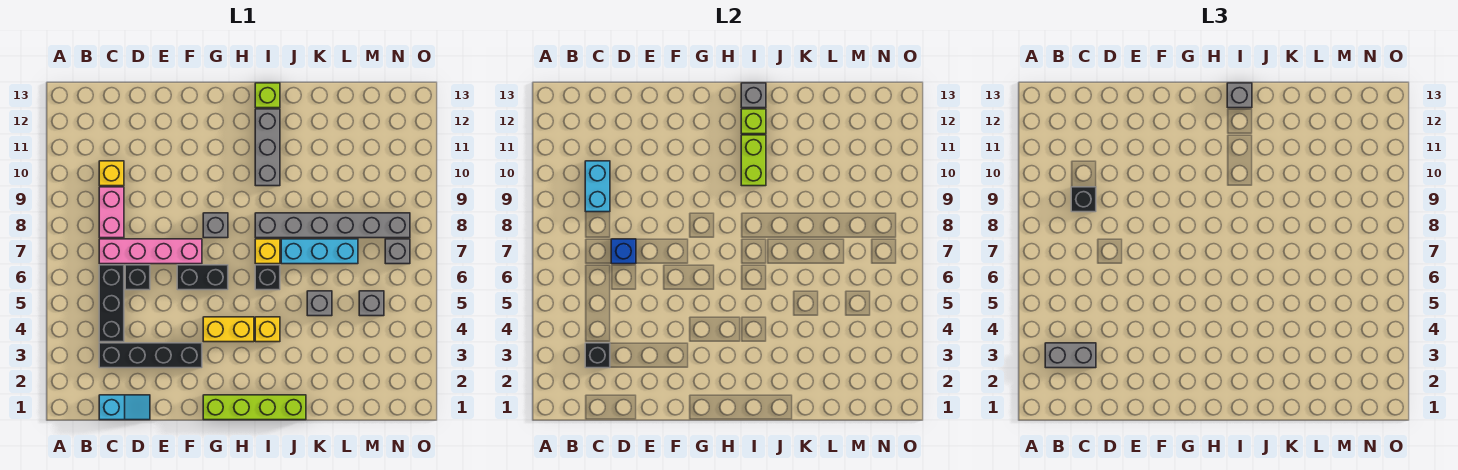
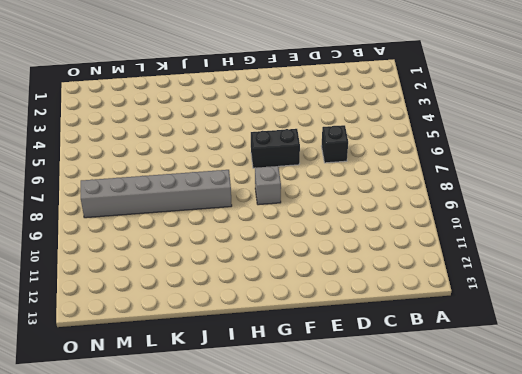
none -> cyan 1x2 slope [99,395,150,420]
none -> black 1x4 brick [99,343,202,368]
none -> black 1x3 brick [99,265,124,342]
none -> pink 1x4 brick [99,239,202,264]

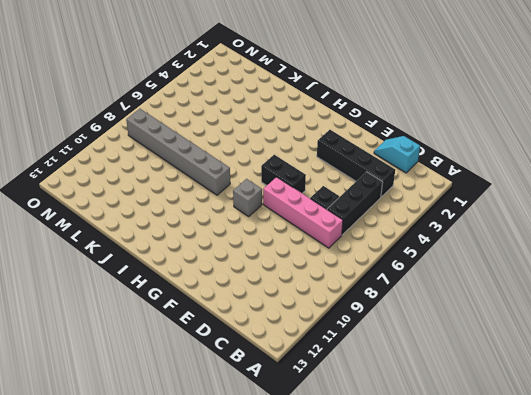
none -> pink 1x2 brick [99,187,124,238]
none -> yellow 1x1 brick [99,161,124,186]
none -> lime 1x4 brick [203,395,306,420]
none -> yellow 1x2 brick [203,317,254,342]

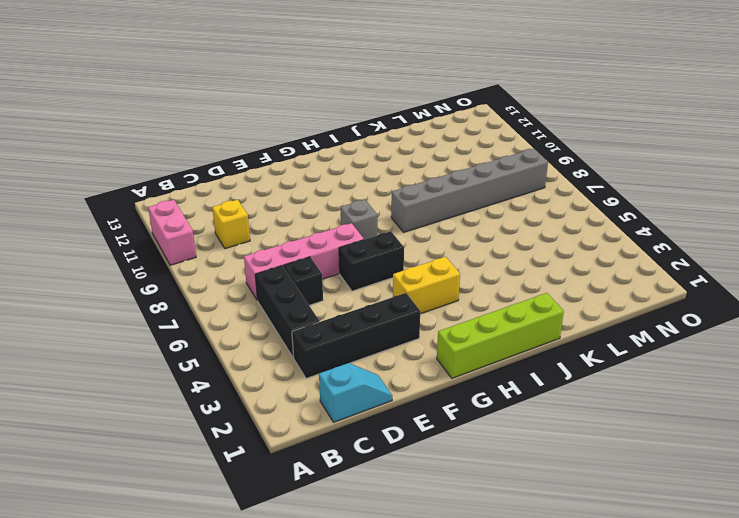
pink 1x2 brick [148,200,196,265] -> pink 1x2 brick moved to [99,187,124,238]
none -> yellow 1x1 brick [255,317,280,342]
none -> black 1x1 brick [255,265,280,290]
none -> yellow 1x1 brick [255,239,280,264]
none -> grey 1x3 brick [255,109,280,186]

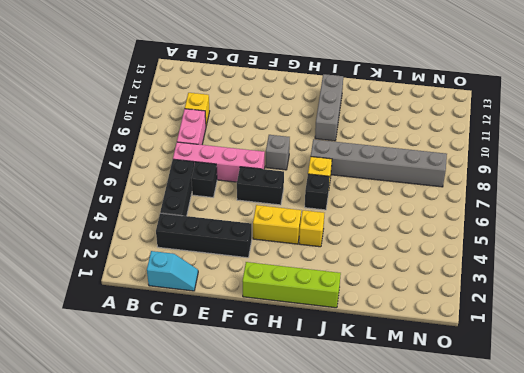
none -> lime 1x1 brick [255,83,280,108]
none -> cyan 1x3 brick [281,239,358,264]
none -> grey 1x1 brick [307,291,332,316]
none -> grey 1x1 brick [359,291,384,316]

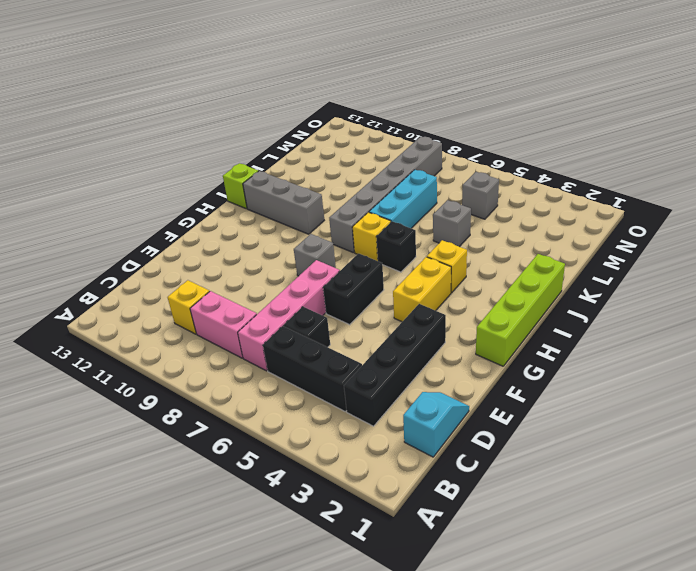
none -> grey 1x1 brick [385,239,410,264]
none -> black 1x1 brick [585,343,610,368]
none -> cyan 1x2 brick [585,161,610,212]
none -> blue 1x1 brick [611,239,636,264]

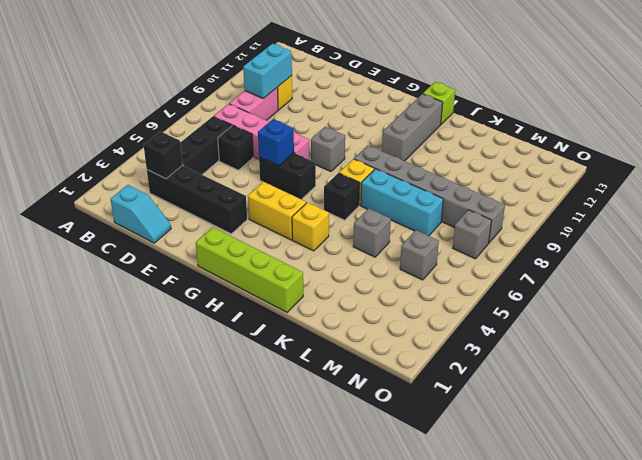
blue 1x1 brick [258,119,294,166] -> blue 1x1 brick moved to [611,239,636,264]
none -> lime 1x2 brick [741,135,766,186]
none -> lime 1x1 brick [741,109,766,134]
none -> grey 1x1 brick [741,83,766,108]
none -> grey 1x2 brick [1045,343,1096,368]

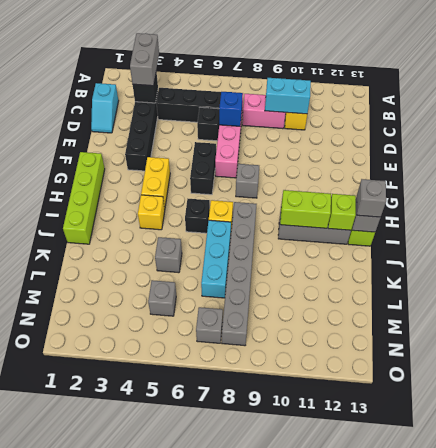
none -> black 1x1 brick [1071,187,1096,212]

